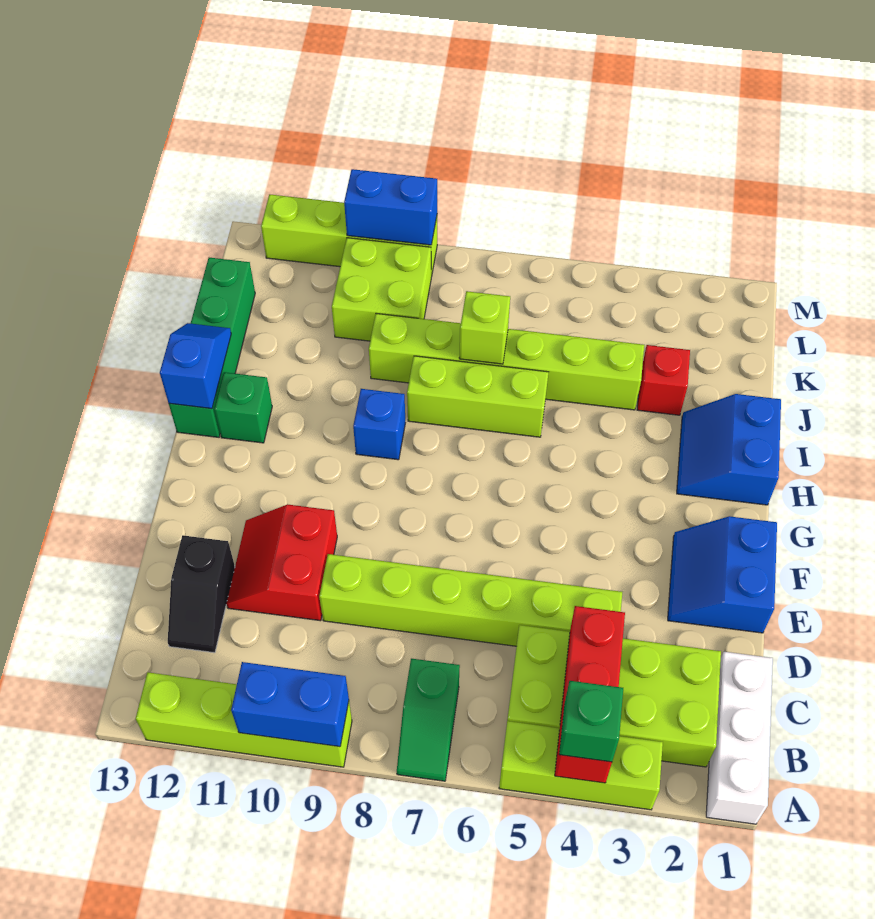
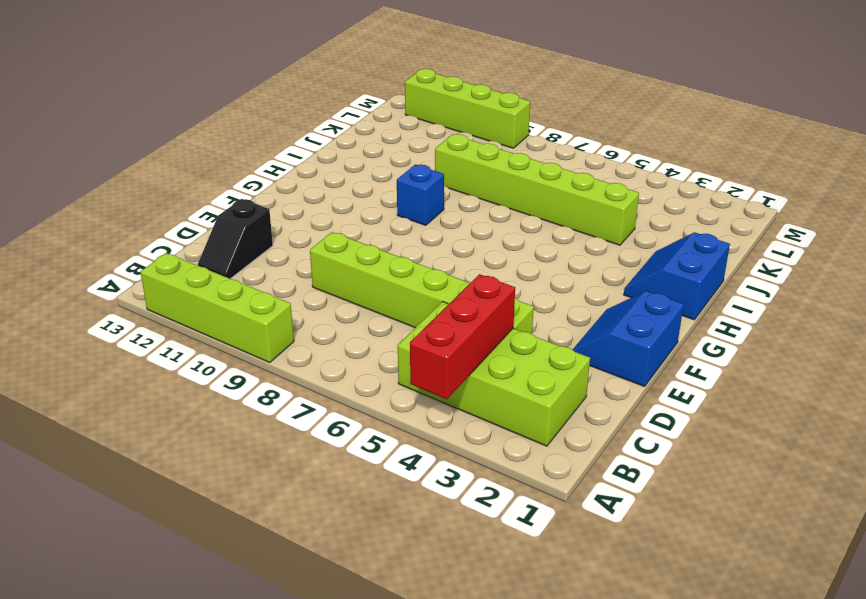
none -> white 1x3 brick [706,652,773,824]
none -> lime 1x3 brick [499,721,663,810]
none -> green 1x2 slope [397,659,460,781]

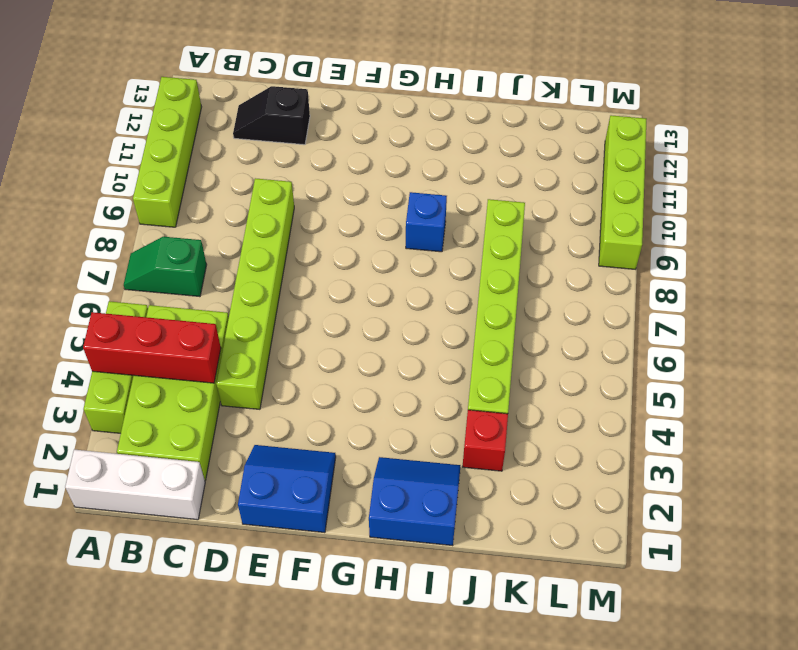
none -> red 2x2 slope [226,504,337,621]
none -> green 1x1 brick [215,372,272,443]
none -> green 1x4 brick [169,258,255,437]

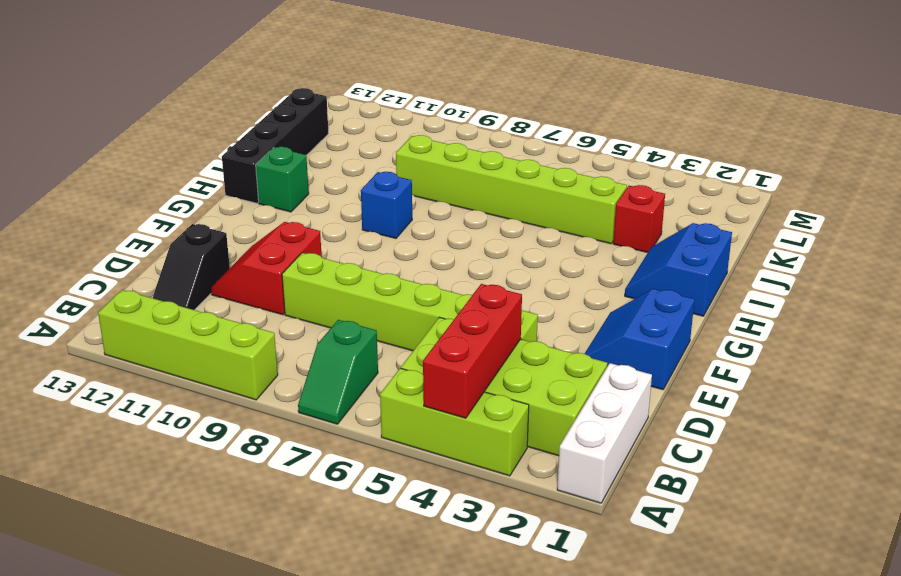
black 1x4 brick [222,88,328,203] -> green 1x4 brick [169,258,255,437]
none -> lime 1x3 brick [407,356,549,437]
none -> lime 2x2 brick [332,238,431,341]
none -> lime 1x4 brick [261,194,437,277]

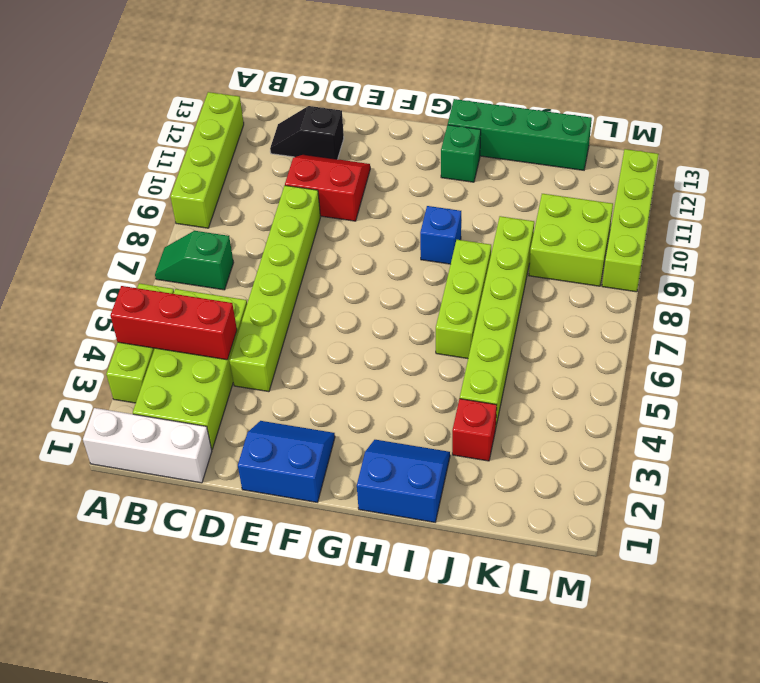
none -> blue 1x2 brick [231,662,349,747]
none -> blue 1x2 slope [160,323,231,409]
none -> lime 1x1 brick [459,291,510,364]

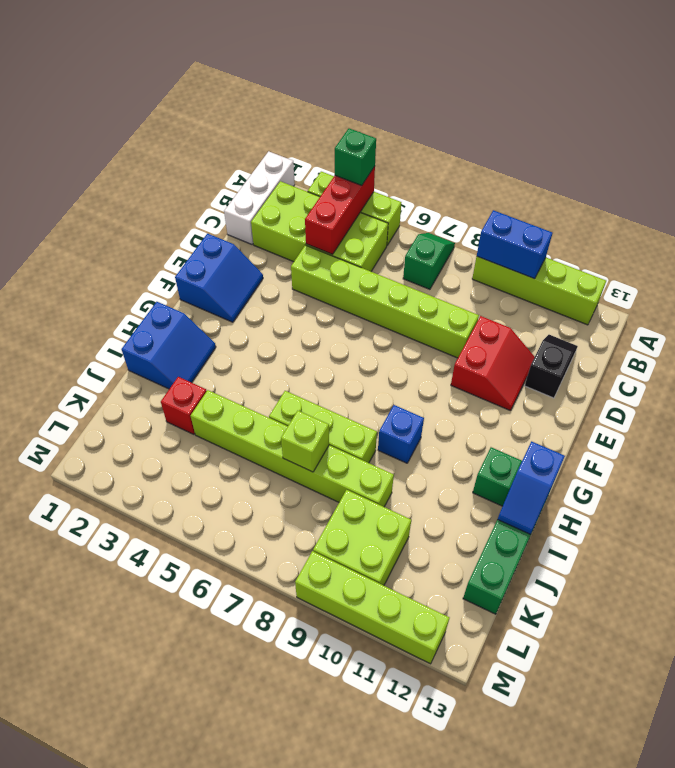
none -> blue 1x2 brick [344,169,437,245]

